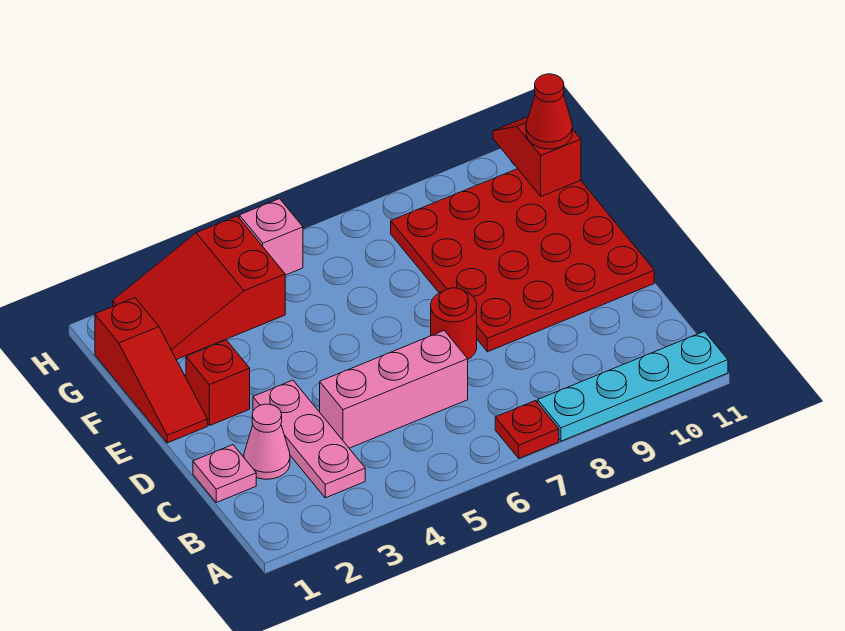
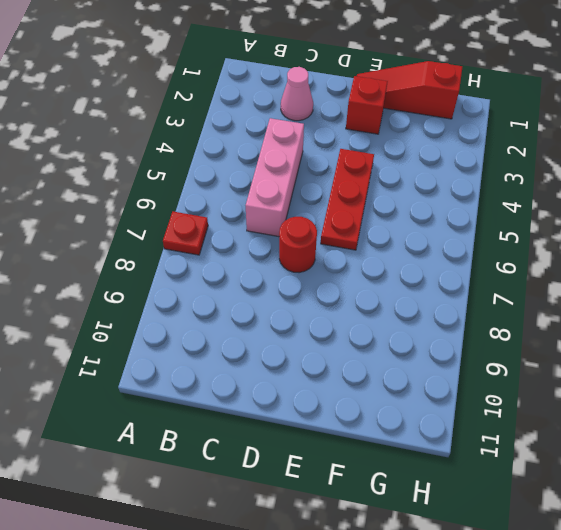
red 1x3 plate [321,149,374,250] -> none
none -> cyan 1x4 plate [538,331,728,441]
none -> pink 1x3 plate [253,380,365,498]
none -> pink 1x1 plate [193,445,256,502]

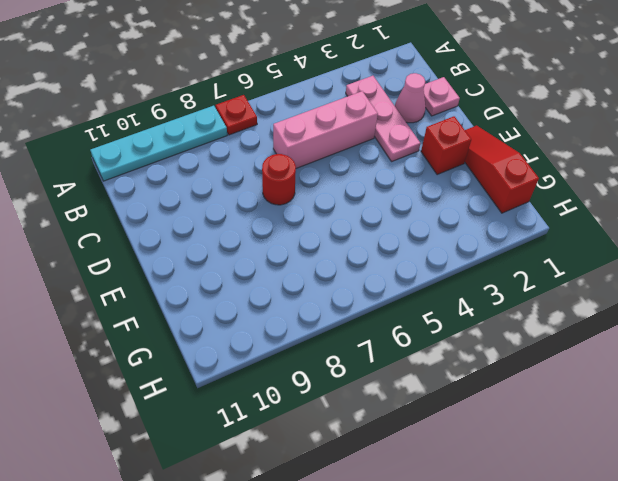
none -> red 4x4 plate [391,169,654,352]
none -> red 2x3 slope [113,216,285,360]
none -> pink 1x1 brick [239,199,303,275]

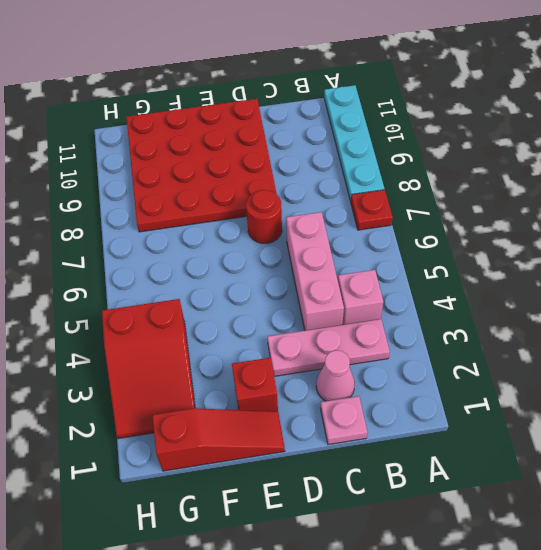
pink 1x1 brick [338,270,383,325] -> pink 1x1 brick moved to [239,199,303,275]
none -> red 1x2 slope [493,117,581,196]
none -> red 1x1 cone [526,74,572,149]

